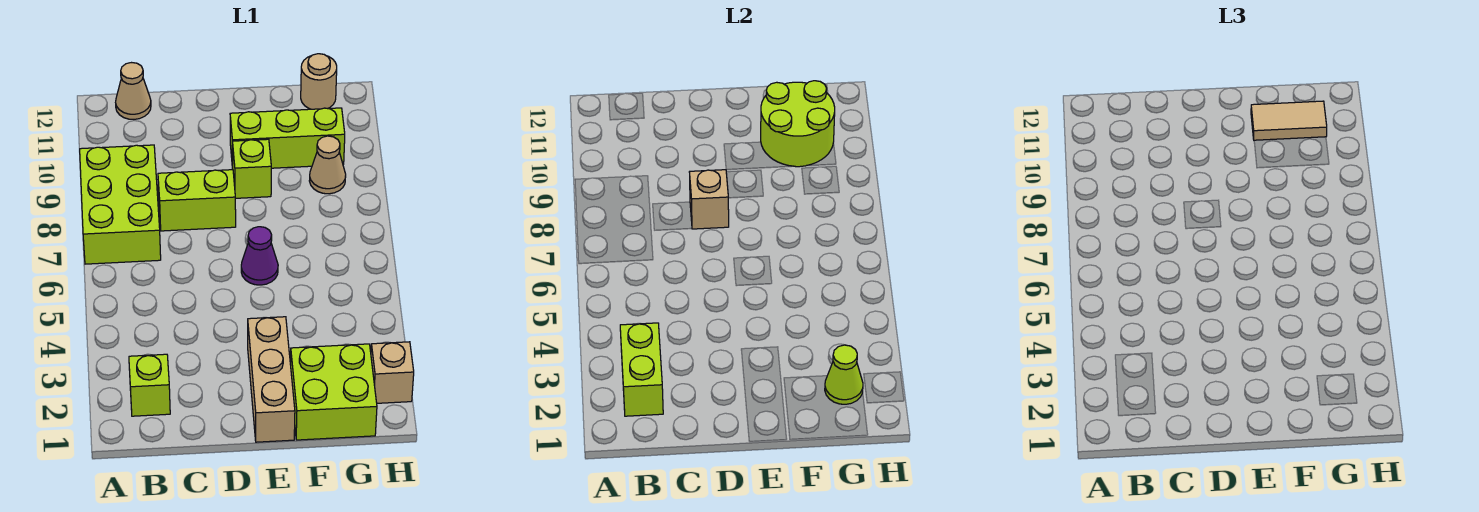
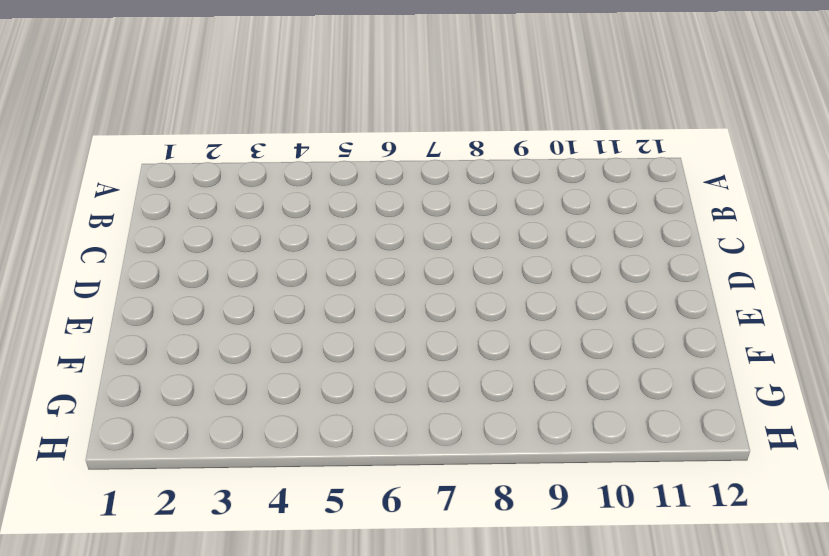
none -> lime 2x3 brick [80,145,161,264]
none -> lime 1x1 brick [129,354,170,416]
none -> tan 1x1 cone [116,63,151,119]

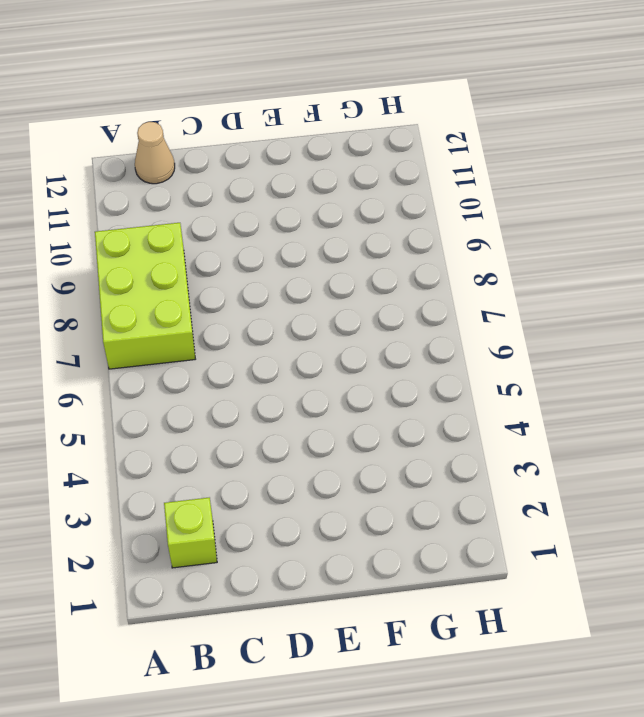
none -> lime 1x2 brick [158,170,236,231]
none -> tan 1x3 brick [248,317,295,442]
none -> purple 1x1 cone [241,227,278,285]

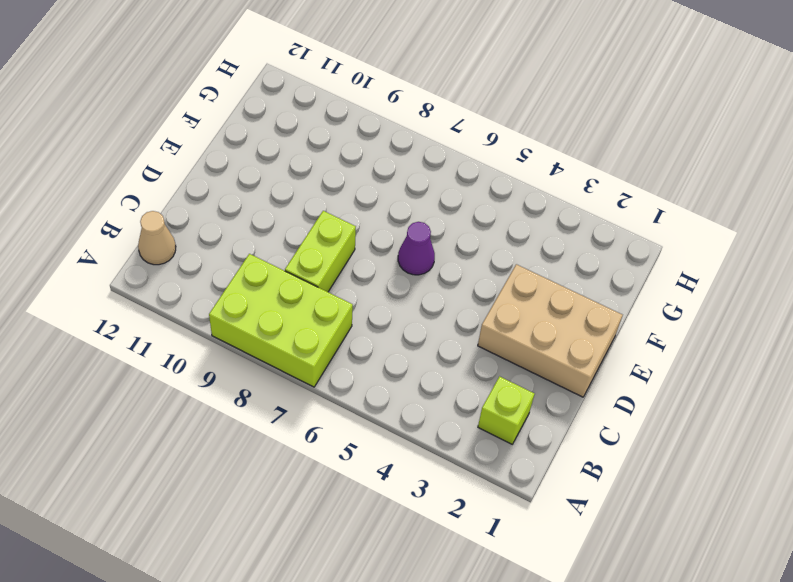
tan 2x3 brick [478,264,623,397] -> tan 1x3 brick [248,317,295,442]
none -> lime 1x1 brick [233,139,271,198]
none -> lime 1x3 brick [230,108,345,169]
none -> lime 2x2 brick [290,344,377,440]

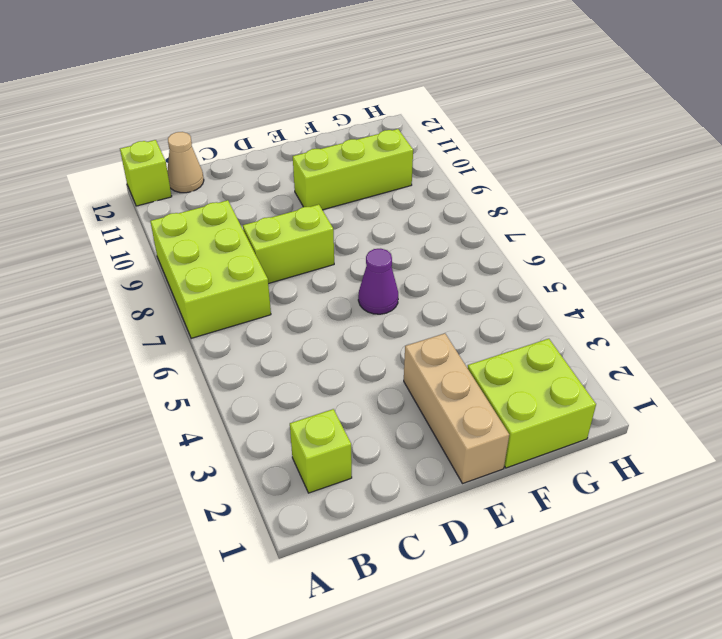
lime 1x1 brick [120,140,172,206] -> lime 1x1 brick moved to [233,139,271,198]
none -> tan 1x1 cone [309,136,346,194]
none -> tan 1x1 round brick [301,54,337,109]
none -> tan 1x1 brick [371,342,414,403]

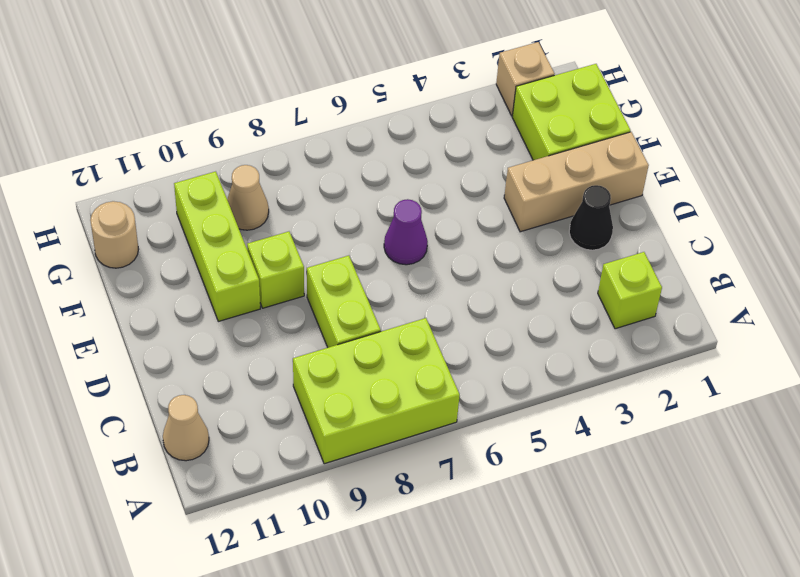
black 1x1 cone [569,185,613,250] -> none
none -> lime 1x2 brick [620,323,663,416]
none -> tan 1x1 brick [690,170,729,229]
none -> lime 2x2 round brick [761,81,835,167]

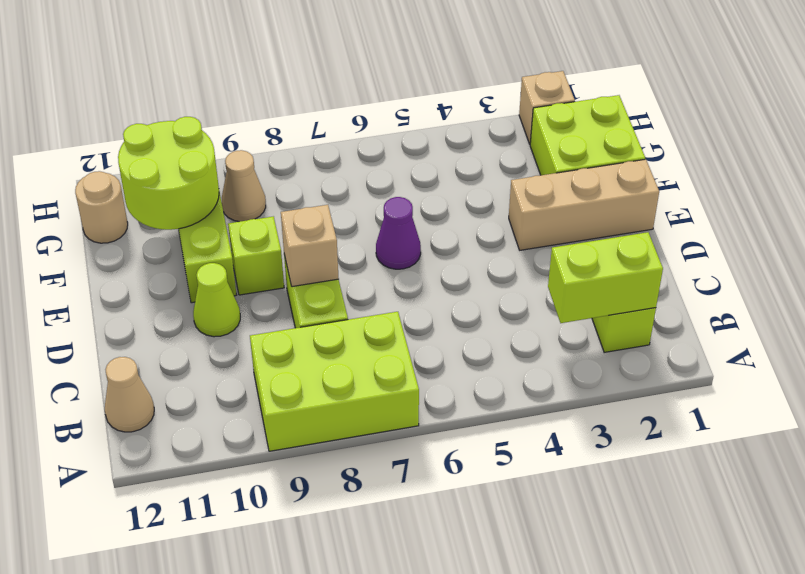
lime 1x1 cone [193,263,240,337] -> lime 1x1 cone moved to [825,345,863,404]
none -> tan 1x2 tile [1251,101,1327,140]

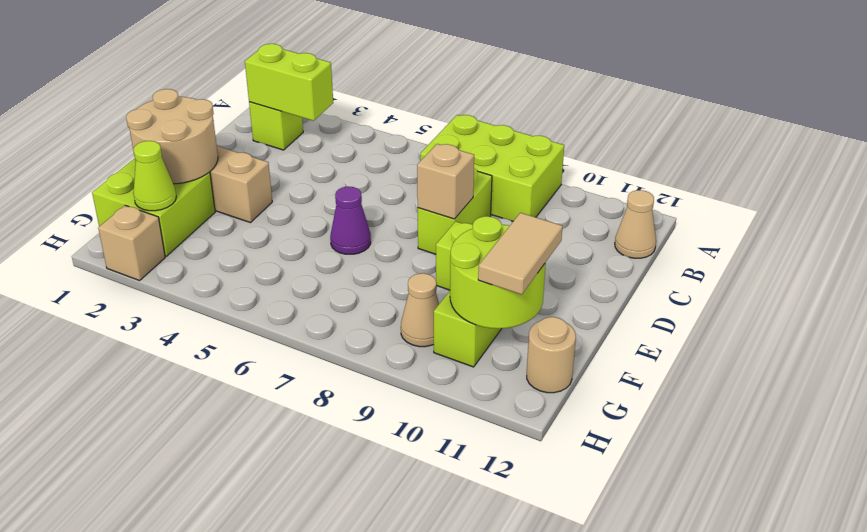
tan 2x2 round brick [126,89,218,184] -> none

